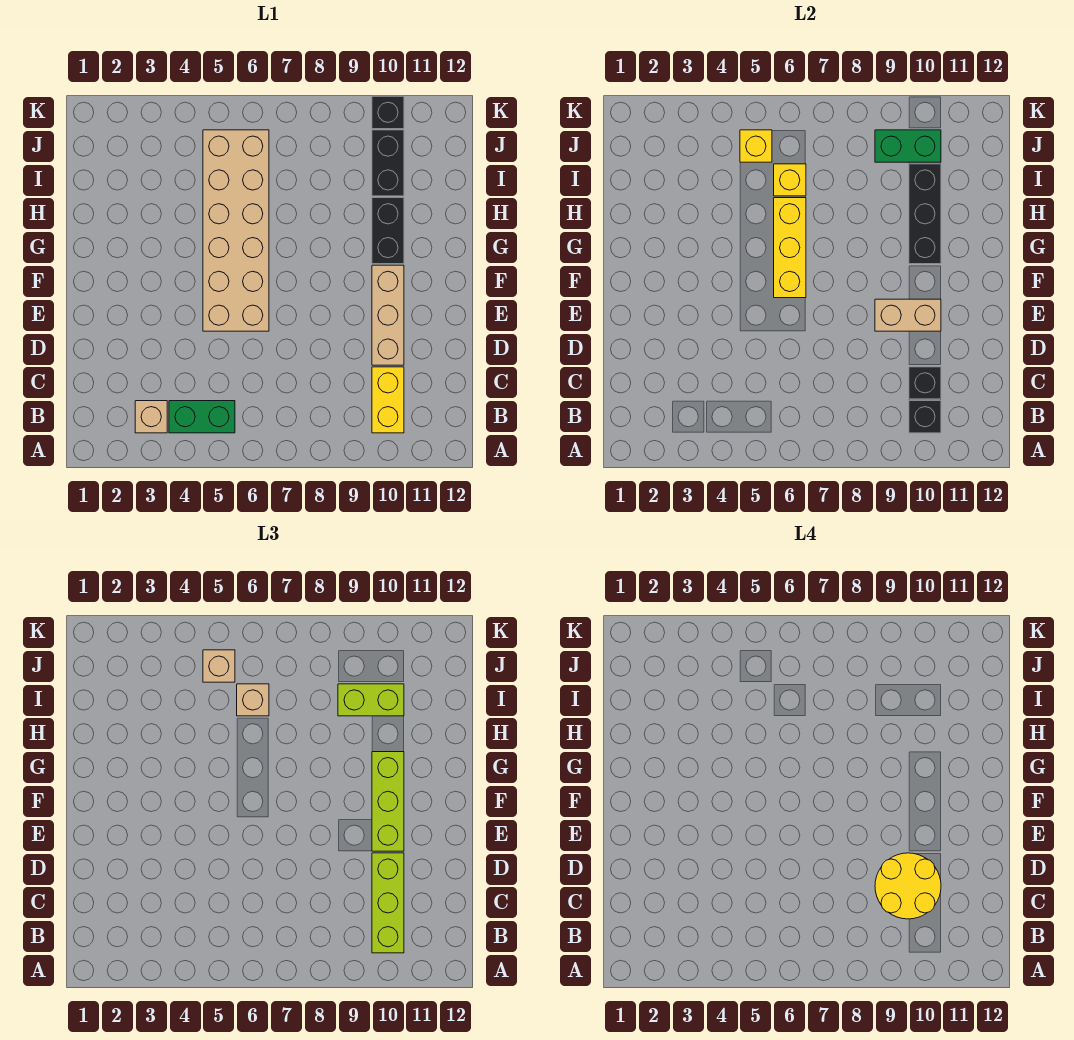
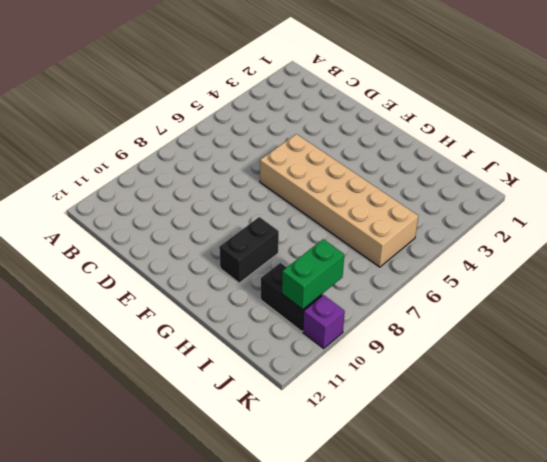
black 1x2 brick [219,217,279,283] -> black 1x2 brick turned to [372,198,404,264]
purple 1x1 brick [303,295,345,348] -> black 1x1 brick [372,96,404,129]
none -> tan 1x1 brick [135,401,167,433]
none -> green 1x2 brick [169,401,235,433]
none -> yellow 1x2 brick [372,367,404,433]

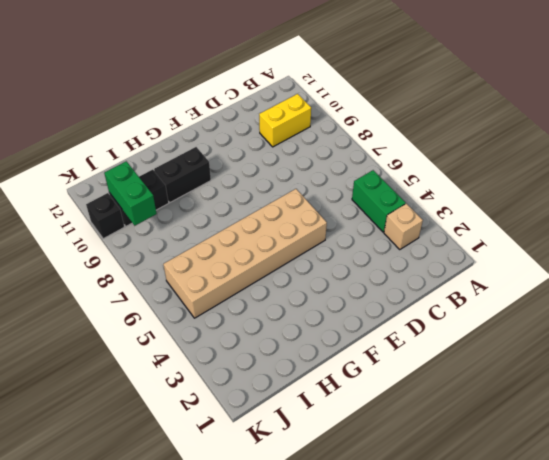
none -> tan 1x3 brick [372,265,404,365]
none -> black 1x1 brick [909,401,941,433]
none -> black 1x1 brick [909,367,941,399]

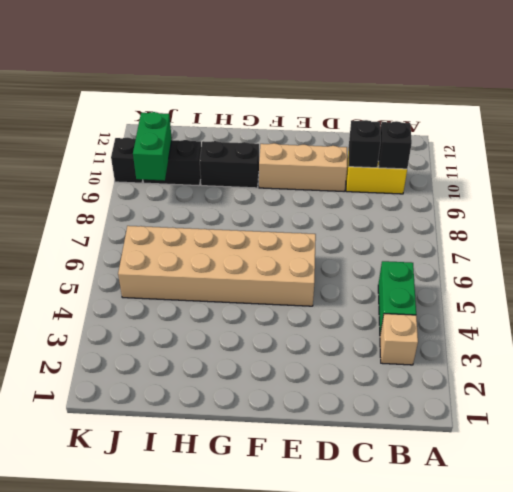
none -> tan 1x2 brick [875,299,941,331]
none -> yellow 1x3 brick [774,198,806,298]
none -> black 1x3 brick [909,164,941,264]

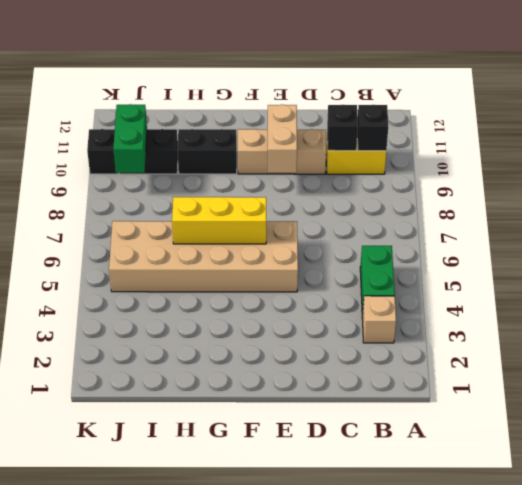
none -> black 1x3 brick [909,164,941,264]
none -> yellow 1x1 brick [774,164,806,196]
none -> yellow 1x1 brick [740,130,772,162]

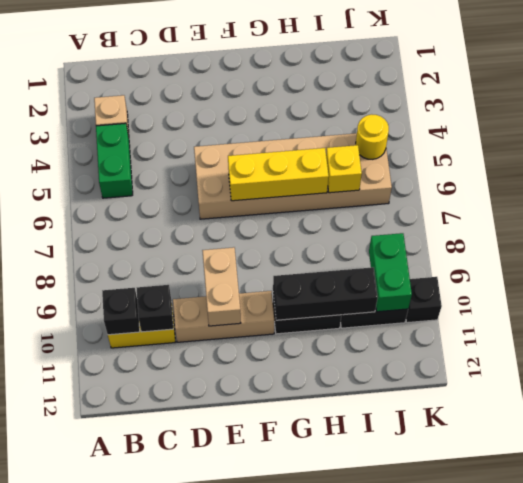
yellow 1x1 round brick [356,114,389,159] -> yellow 1x1 brick [740,130,772,162]
none -> lime 1x3 brick [372,853,404,953]
none -> lime 1x3 brick [372,752,404,851]
none -> tan 1x1 brick [237,684,269,716]

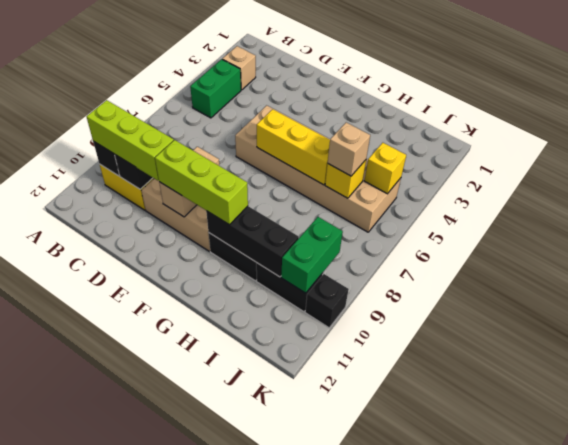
none -> lime 1x2 brick [338,684,404,716]
none -> tan 1x1 brick [203,650,235,682]
none -> yellow 2x2 round brick [875,853,941,919]

